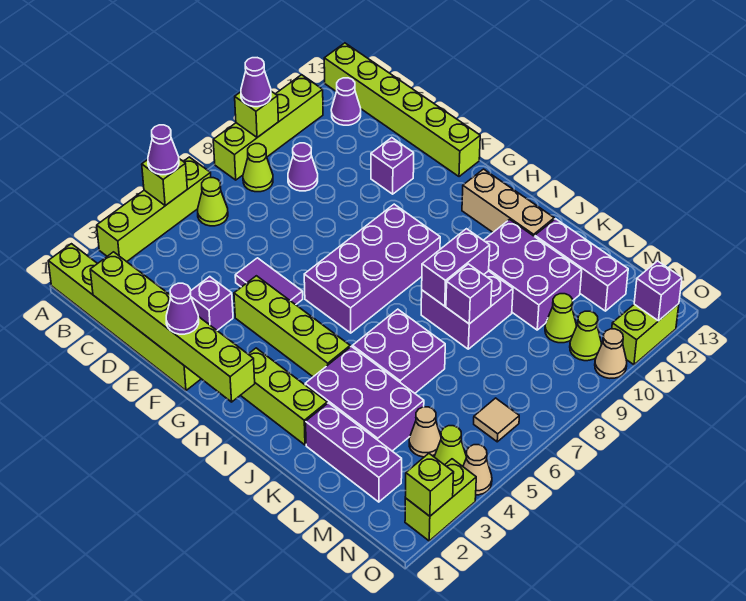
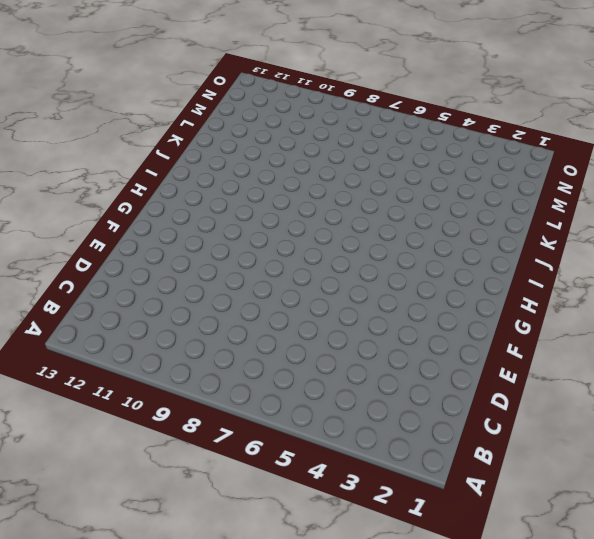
none -> lime 1x6 brick [48,244,201,390]
none -> lime 1x4 brick [97,157,211,262]
none -> lime 1x4 brick [213,75,323,180]
none -> lime 1x6 brick [324,43,480,177]

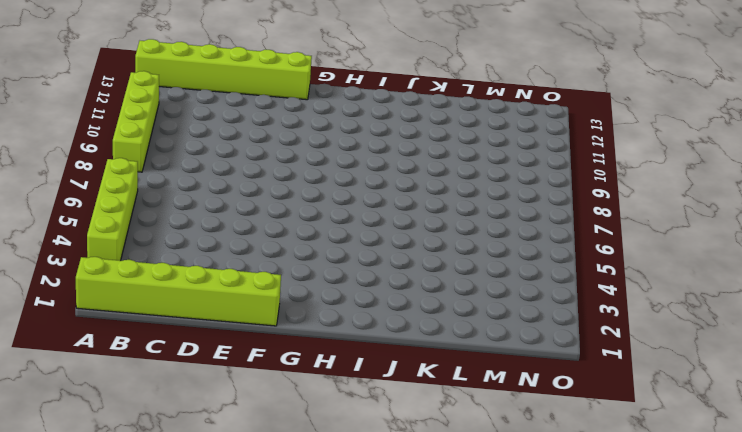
none -> lime 1x1 cone [198,178,228,226]
none -> lime 1x1 cone [243,144,273,192]
none -> purple 1x1 cone [331,78,361,125]
none -> purple 1x1 cone [288,143,318,191]

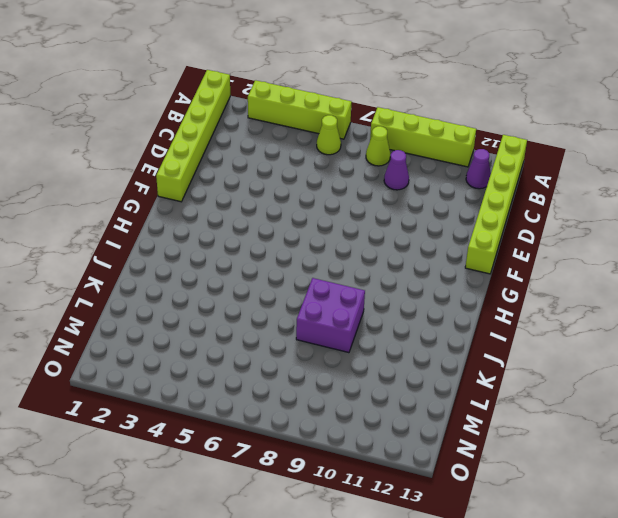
none -> purple 1x1 brick [190,277,233,330]
none -> purple 1x2 tile [235,258,303,305]
none -> purple 1x1 brick [371,138,414,194]
none -> lime 1x4 brick [234,276,350,377]

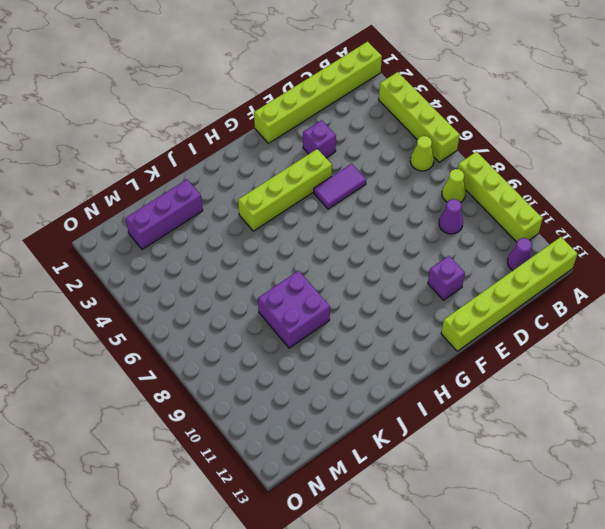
none -> purple 2x4 brick [304,204,440,333]
none -> lime 1x3 brick [241,348,327,445]
none -> tan 1x3 brick [462,169,554,237]
none -> purple 2x3 brick [305,346,424,451]

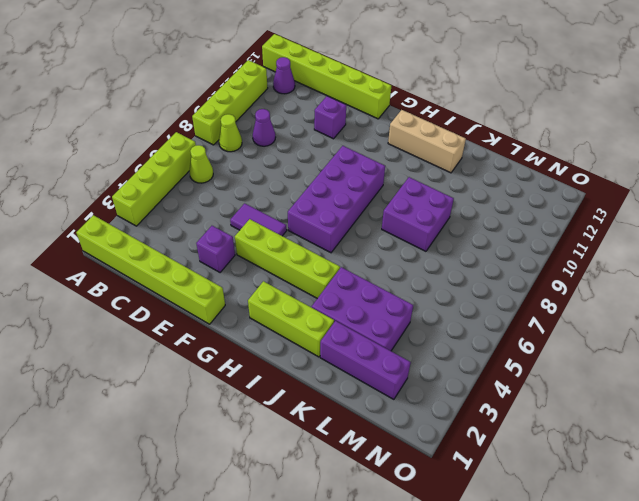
none -> purple 2x2 brick [353,309,445,393]
none -> purple 2x3 brick [484,219,582,330]
none -> purple 1x3 brick [535,219,628,311]
none -> tan 1x1 cone [409,407,441,457]

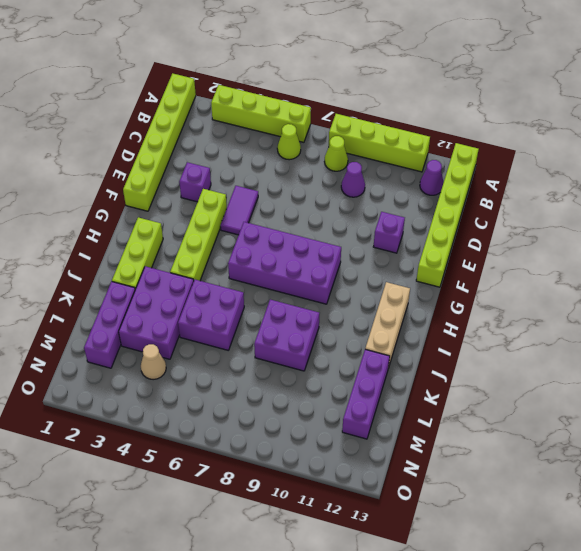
none -> purple 2x3 brick [484,219,582,330]
none -> lime 1x1 cone [545,294,576,343]
none -> lime 1x1 cone [434,426,466,466]
none -> tan 1x1 tile [474,398,519,442]

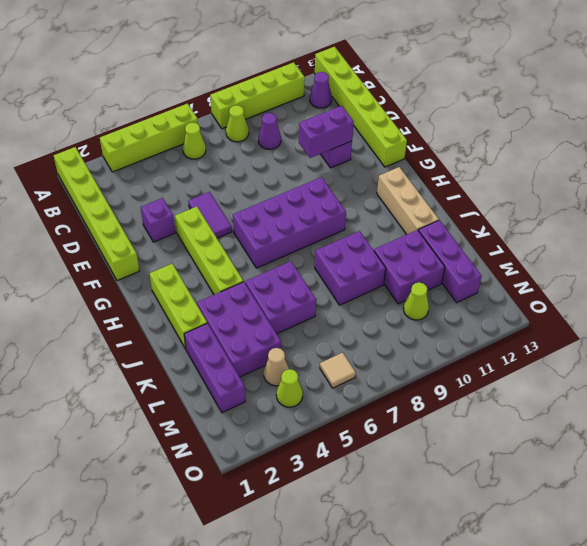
purple 1x2 brick [299,106,354,158] -> purple 1x2 brick moved to [422,229,490,306]
purple 2x2 brick [374,230,445,304] -> purple 2x3 brick [484,219,582,330]
none -> lime 1x1 cone [570,311,601,361]
none -> lime 1x2 brick [405,459,476,541]
none -> tan 1x1 cone [463,445,492,495]
none -> tan 1x1 cone [595,329,627,378]

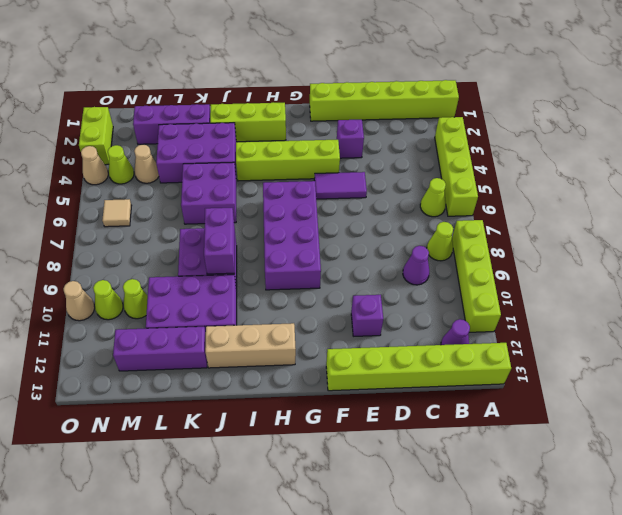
none -> lime 1x2 brick [612,304,679,365]
none -> lime 1x1 brick [142,159,187,206]
none -> lime 1x1 brick [235,91,278,137]
none -> lime 1x6 brick [90,252,255,402]

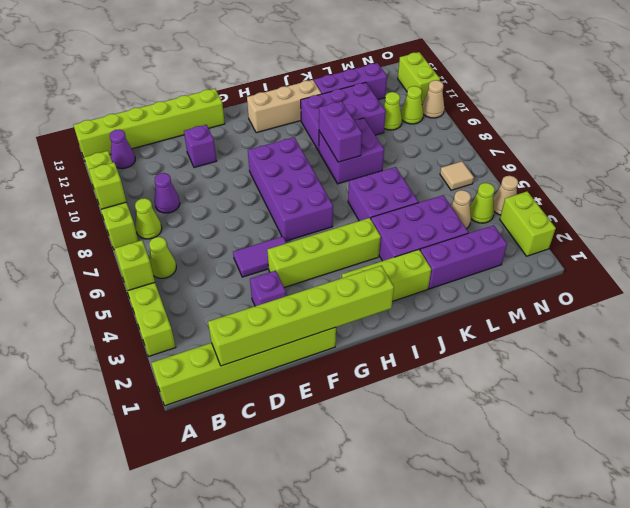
none -> purple 1x1 brick [446,264,492,324]
none -> lime 1x1 brick [405,454,454,516]
none -> purple 1x1 brick [634,261,682,321]
none -> purple 1x1 cone [148,125,179,175]

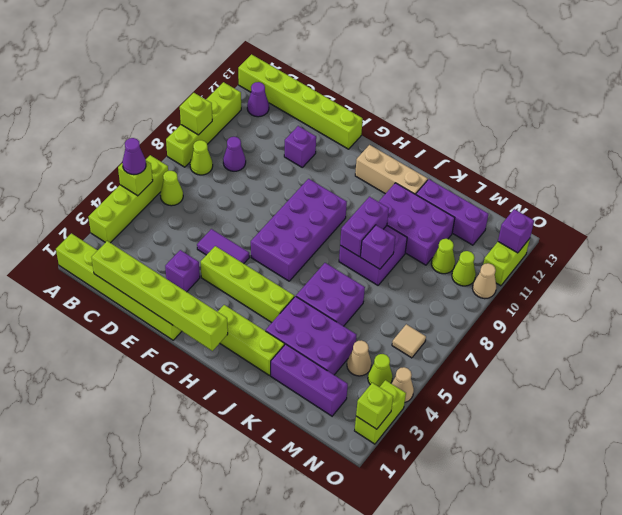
none -> purple 1x1 cone [241,58,271,107]
none -> purple 1x1 cone [166,283,199,334]

